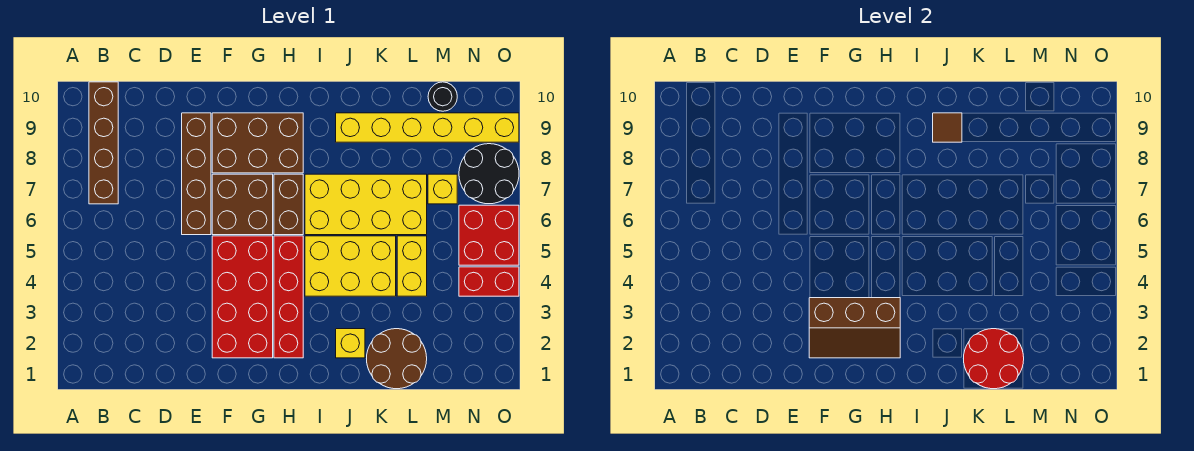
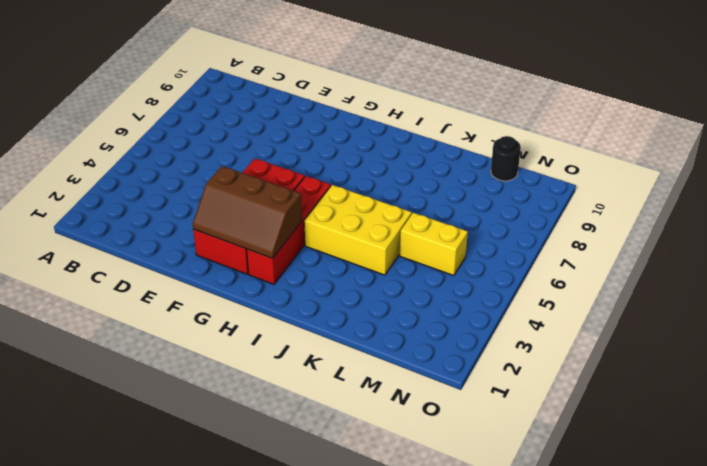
yellow 1x2 brick [400,213,468,276] -> yellow 1x2 brick turned to [397,236,427,296]
none -> brown 1x4 brick [89,82,118,204]
none -> brown 1x4 brick [182,113,211,235]
none -> brown 2x2 brick [212,174,273,235]

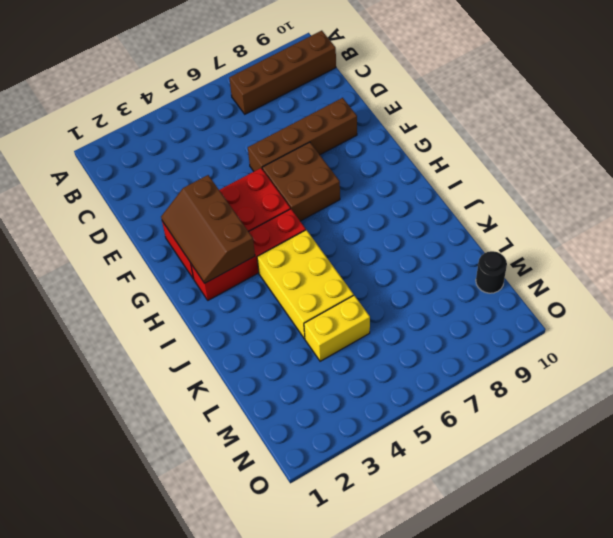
none -> brown 2x3 brick [212,113,303,173]
none -> brown 1x2 brick [274,174,303,235]
none -> yellow 2x4 brick [305,174,427,235]

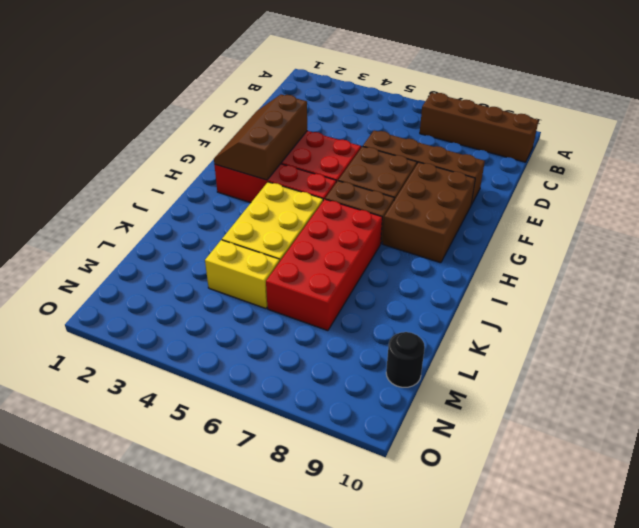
red 2x4 brick [266,199,382,331] -> yellow 2x4 brick [305,174,427,235]
none -> yellow 1x1 brick [336,329,365,358]
none -> yellow 1x6 brick [336,113,519,142]
none -> brown 2x2 round brick [367,329,427,389]

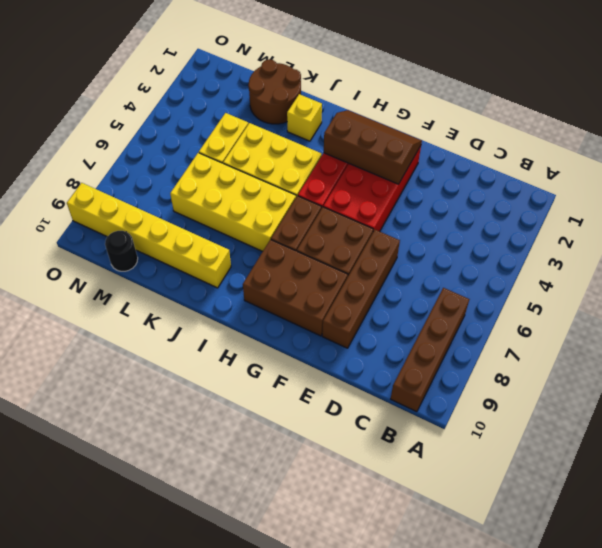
none -> yellow 1x1 brick [428,174,457,204]
none -> red 1x2 brick [459,267,519,296]
none -> red 2x2 brick [459,205,519,265]

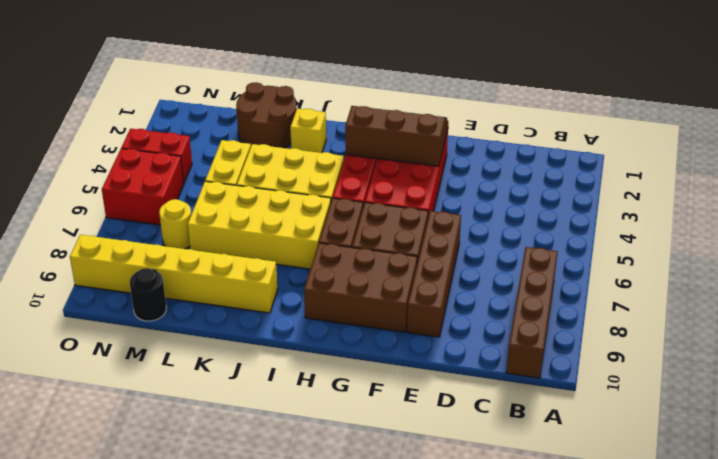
yellow 1x1 round brick [159,199,191,249] -> yellow 1x1 brick [428,174,457,204]
none -> black 2x2 round brick [459,144,519,204]
none -> brown 1x1 tile [933,113,962,142]
none -> red 2x2 round brick [964,329,1024,389]

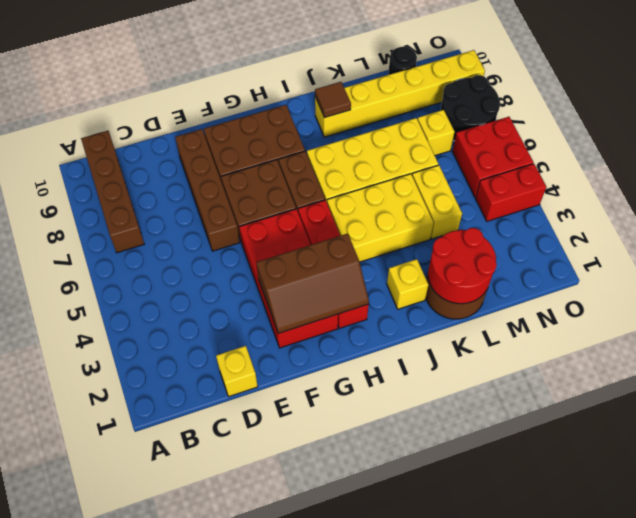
yellow 1x1 brick [216,346,258,397] -> none

